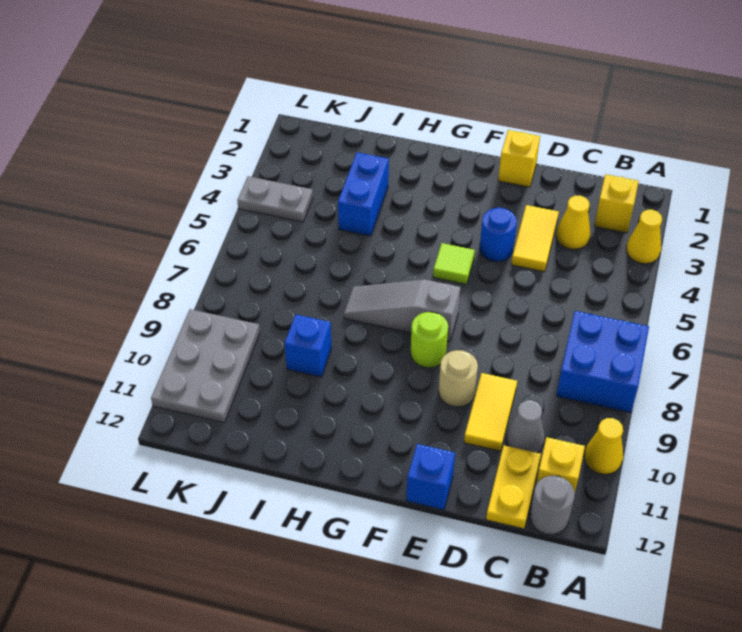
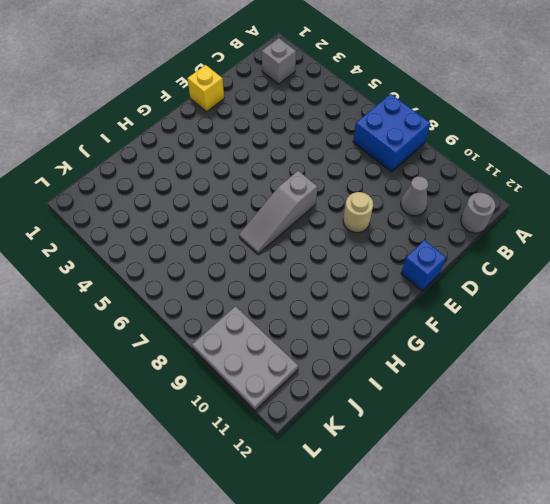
grey 1x1 brick [262,38,296,84] -> yellow 1x1 brick [594,174,639,233]
none -> yellow 1x1 cone [626,210,662,264]
none -> yellow 1x1 cone [584,418,623,474]
none -> yellow 1x1 brick [536,437,585,492]

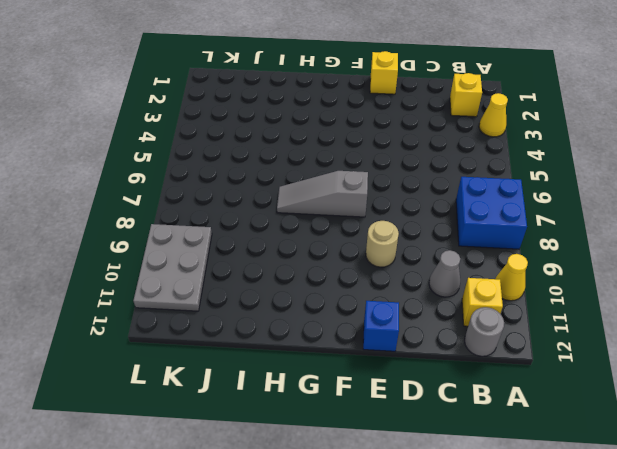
none -> yellow 1x1 cone [556,196,590,249]
none -> yellow 1x2 plate [486,445,541,529]
none -> yellow 1x2 tile [511,205,559,272]

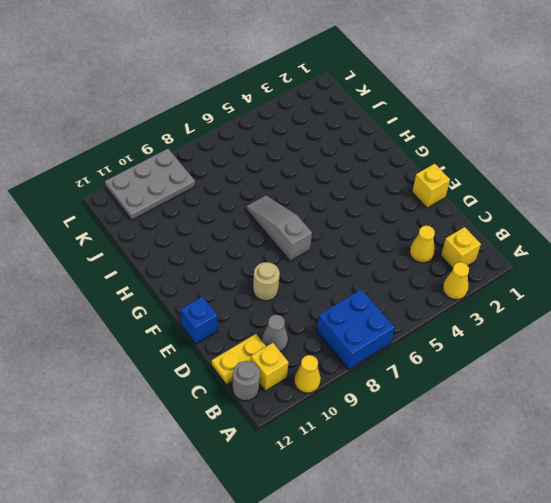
none -> yellow 1x2 tile [511,205,559,272]
none -> yellow 1x2 tile [464,373,517,451]
none -> blue 1x1 round brick [480,208,517,262]

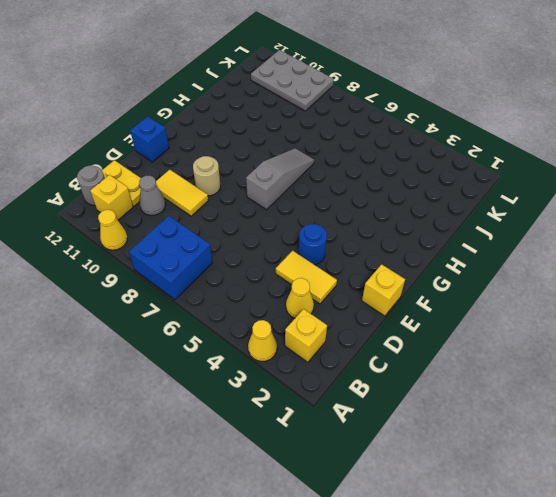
none -> lime 1x1 tile [433,243,475,284]
none -> lime 1x1 round brick [411,312,448,368]
none -> blue 1x2 brick [338,152,389,236]

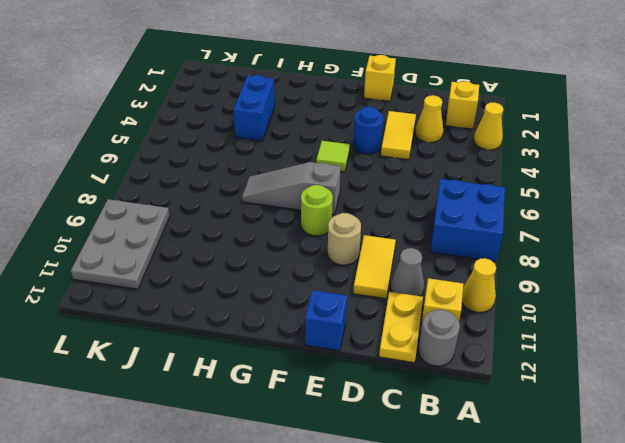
none -> blue 1x1 brick [285,315,332,377]
none -> grey 1x2 plate [237,176,313,222]

